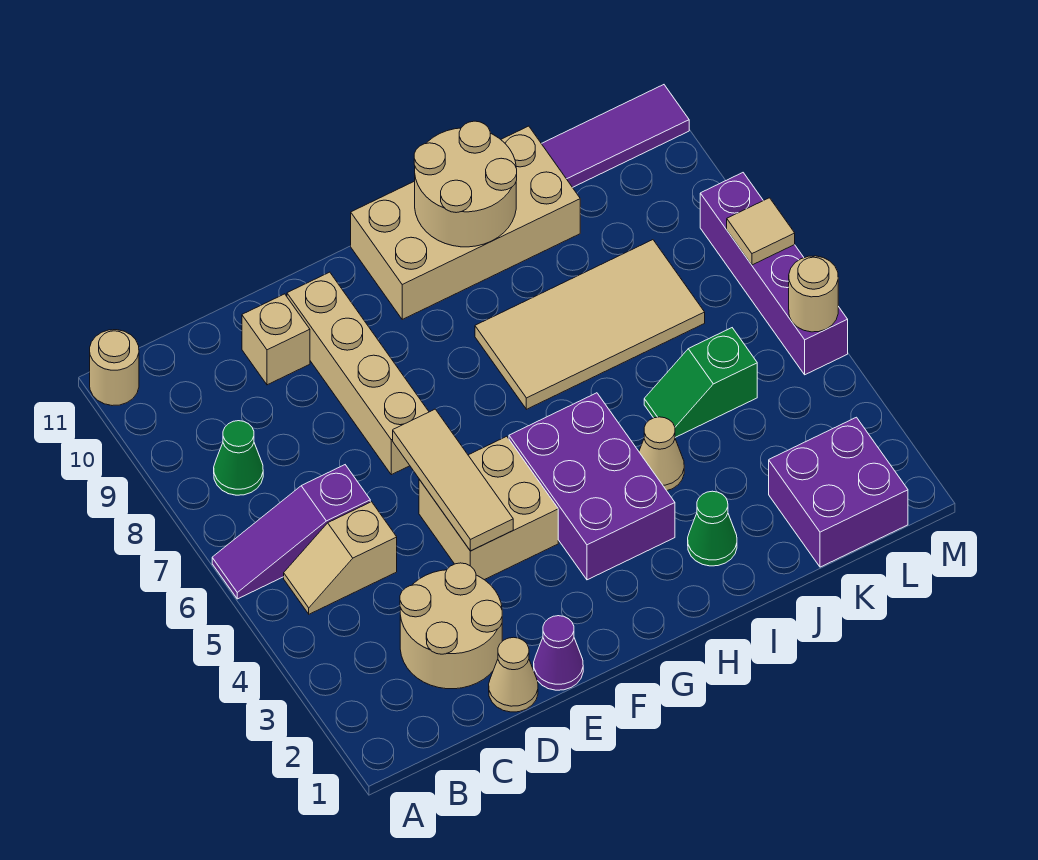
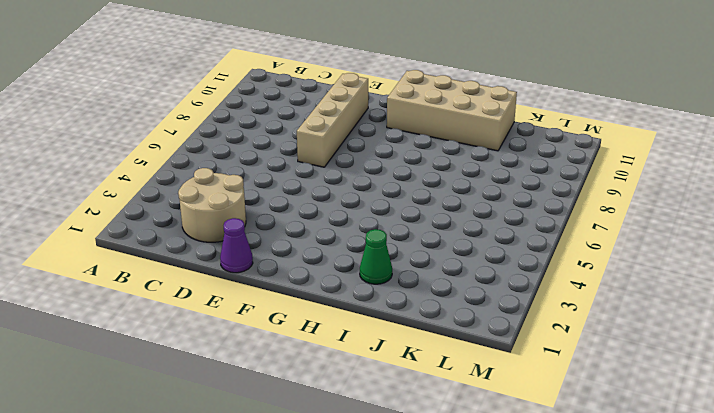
none -> purple 1x3 slope [212,465,370,599]
none -> tan 1x1 round brick [90,330,139,406]
none -> tan 1x2 slope [284,502,397,614]

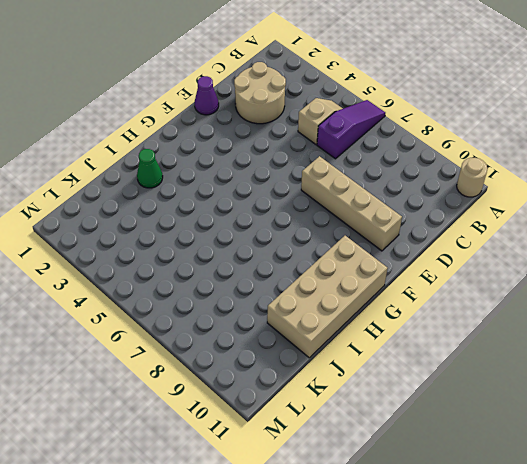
none -> green 1x1 cone [214,421,263,495]
none -> tan 1x1 cone [489,637,538,712]
none -> tan 1x1 brick [242,294,310,385]

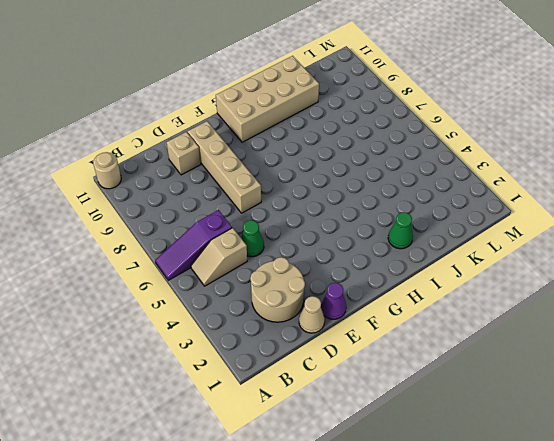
green 1x1 cone [241,220,264,257] -> green 1x1 cone moved to [214,421,263,495]
none -> tan 2x2 brick [419,436,558,580]
none -> purple 2x3 brick [509,393,675,580]
none -> tan 2x4 tile [475,240,705,409]

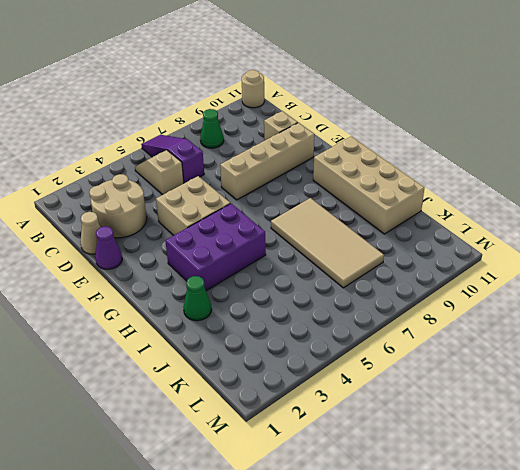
none -> tan 1x1 cone [639,417,684,491]
none -> green 1x2 slope [644,328,757,437]
none -> purple 2x2 brick [769,417,908,567]

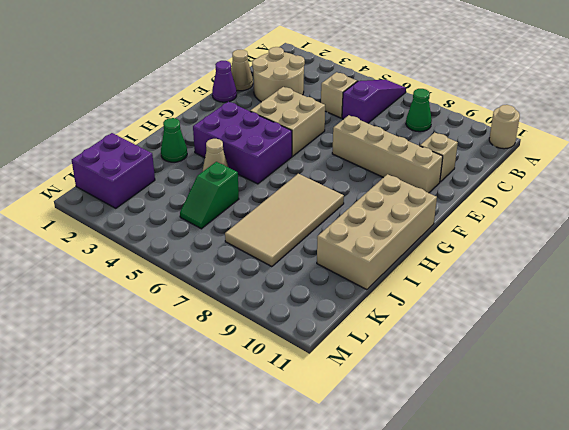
green 1x2 slope [180,162,239,229] -> green 1x2 slope turned to [644,328,757,437]
none -> purple 1x3 tile [541,85,689,187]
none -> purple 1x4 brick [700,173,848,375]
none -> tan 1x3 tile [393,409,513,551]

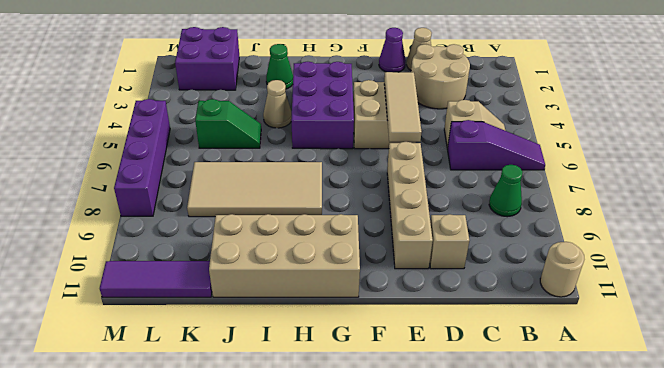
none -> tan 2x2 round brick [414,121,517,247]
none -> tan 1x1 round brick [789,256,838,332]
none -> tan 1x1 tile [727,198,795,265]

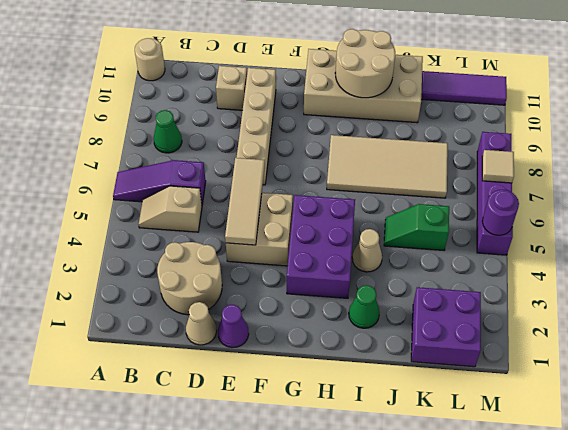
purple 1x1 round brick [482,190,519,235] -> tan 1x1 round brick [789,256,838,332]

